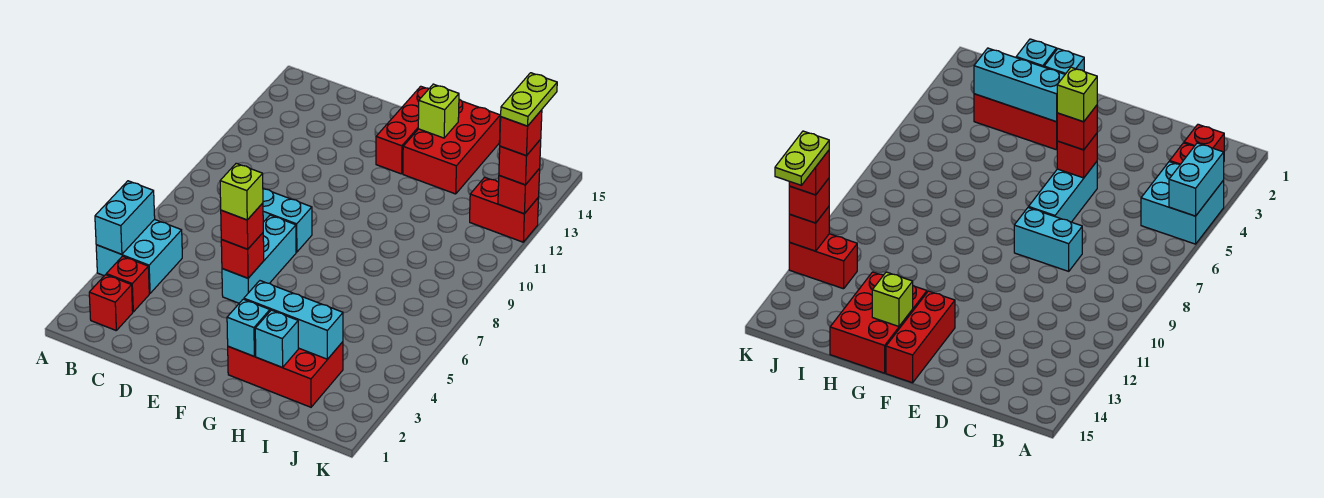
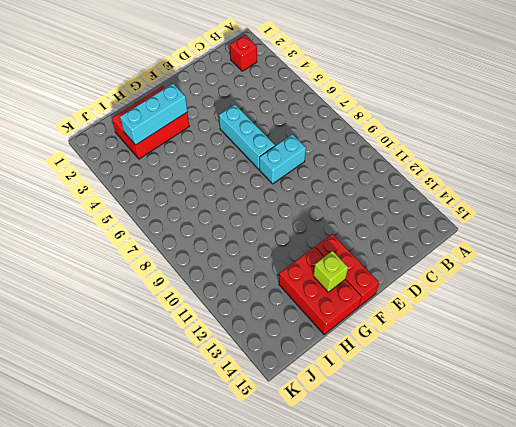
none -> cyan 2x2 brick [96,219,182,293]
none -> red 1x1 brick [106,256,149,312]
none -> red 1x2 brick [470,177,539,242]

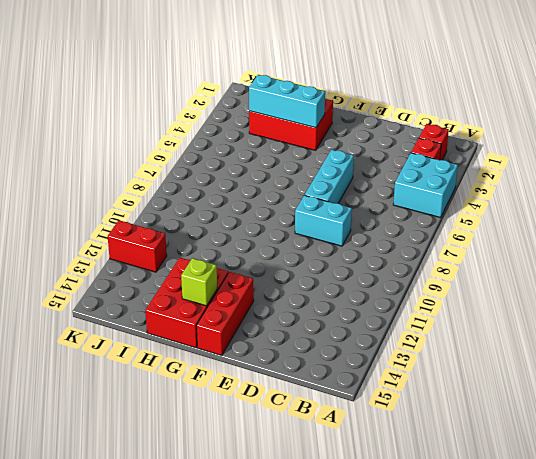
none -> cyan 1x2 brick [95,181,155,254]
none -> red 1x1 brick [221,233,264,278]
none -> cyan 1x1 brick [227,299,270,356]

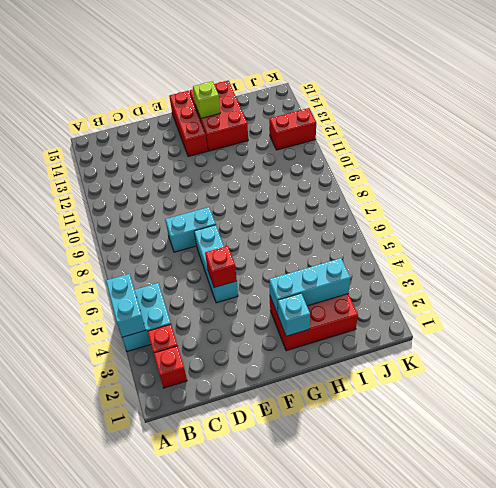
none -> cyan 1x1 brick [255,310,298,368]
none -> red 1x1 brick [498,169,540,214]
none -> red 1x1 brick [221,203,263,249]

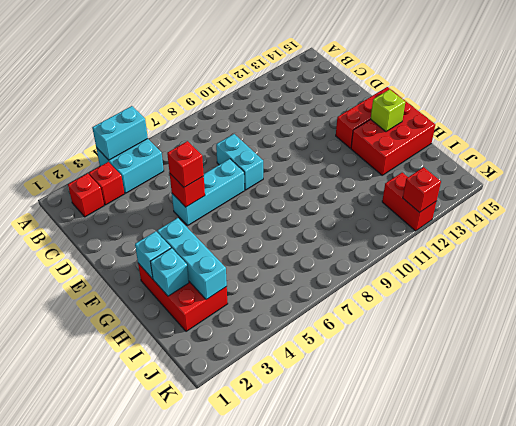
none -> red 1x1 brick [499,140,541,185]
none -> lime 1x1 brick [220,163,263,220]
none -> red 1x1 brick [500,110,542,156]

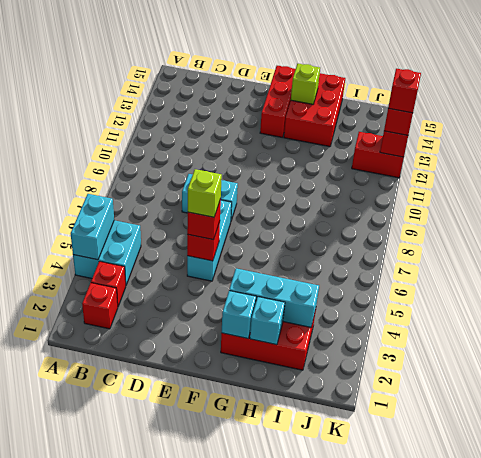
none -> lime 1x2 plate [501,73,557,126]

